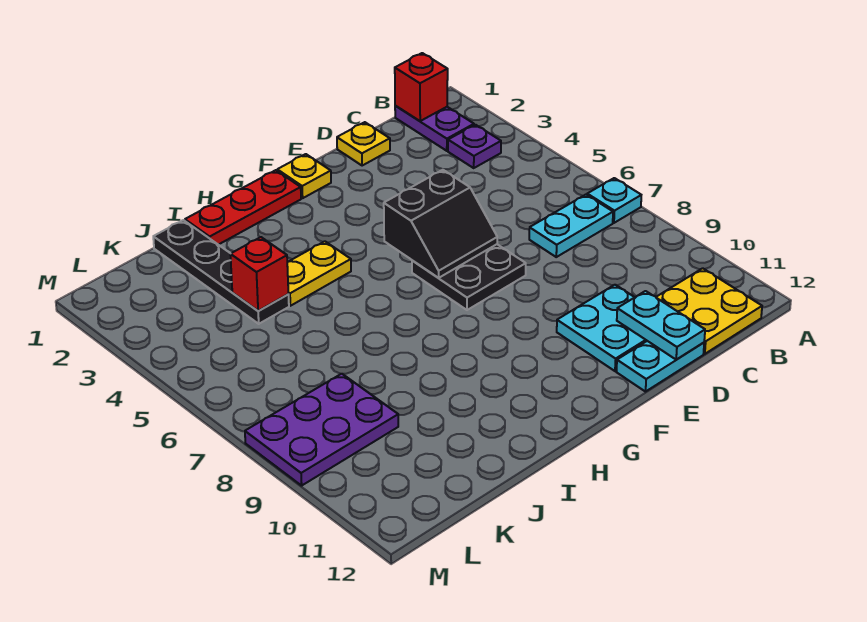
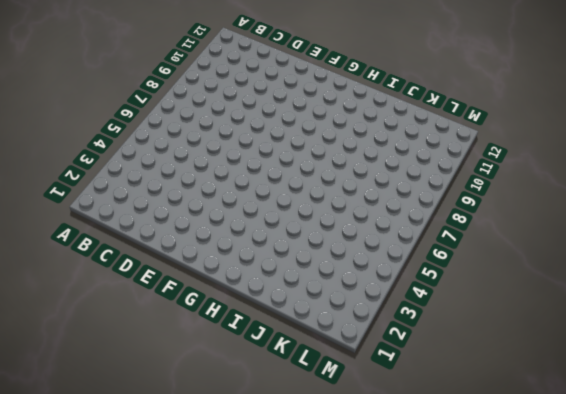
none -> cyan 1x1 plate [587,178,641,223]
none -> purple 1x2 plate [395,106,474,151]
none -> purple 1x1 plate [448,125,501,168]

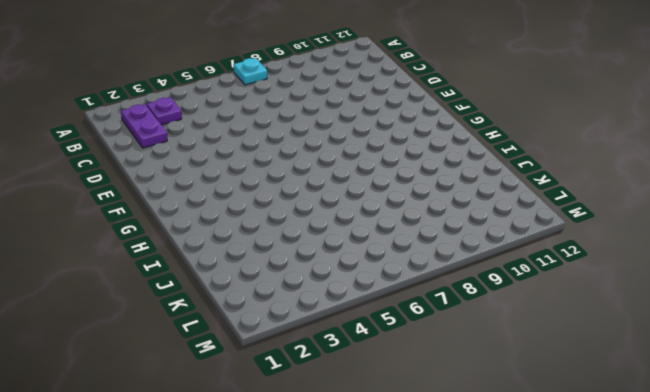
purple 1x2 plate [121,104,167,148] -> purple 1x2 plate turned to [395,106,474,151]
none -> cyan 1x2 plate [529,195,613,257]
none -> yellow 2x2 plate [656,268,762,354]
none -> yellow 1x1 plate [337,122,390,166]

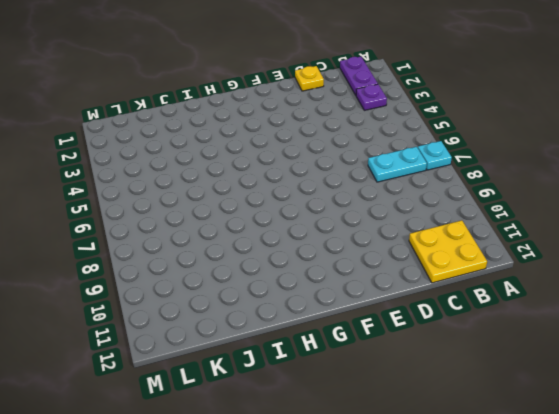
none -> cyan 2x2 plate [557,285,647,371]
none -> cyan 1x2 plate [616,341,704,392]
none -> black 2x2 plate [412,244,526,310]

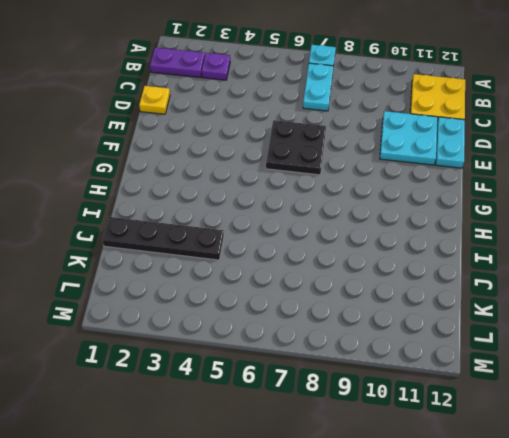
none -> yellow 1x1 plate [277,154,331,198]
none -> red 1x3 plate [185,170,301,245]
none -> yellow 1x2 plate [287,241,351,306]

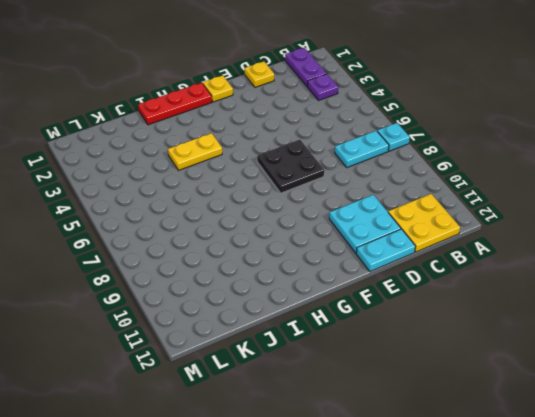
none -> black 1x4 plate [153,220,289,324]
none -> purple 2x3 plate [245,374,398,486]
none -> red 1x1 brick [395,53,448,121]

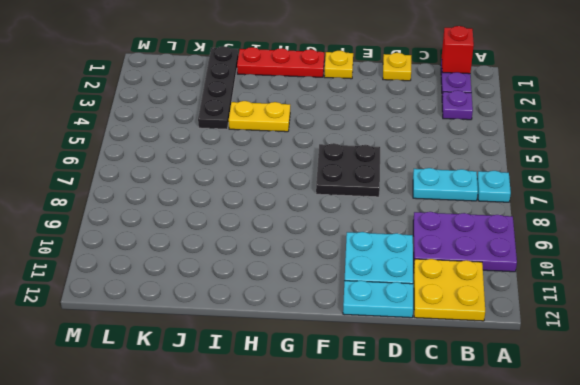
purple 2x3 plate [413,212,517,272] -> purple 2x3 plate moved to [245,374,398,486]
none -> cyan 1x2 plate [617,291,705,360]
none -> black 2x2 slope [384,170,497,278]
none -> red 1x1 brick [230,237,288,311]

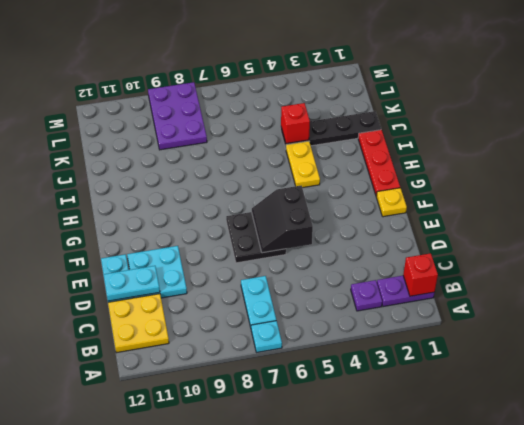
none -> yellow 1x1 plate [337,122,390,166]

